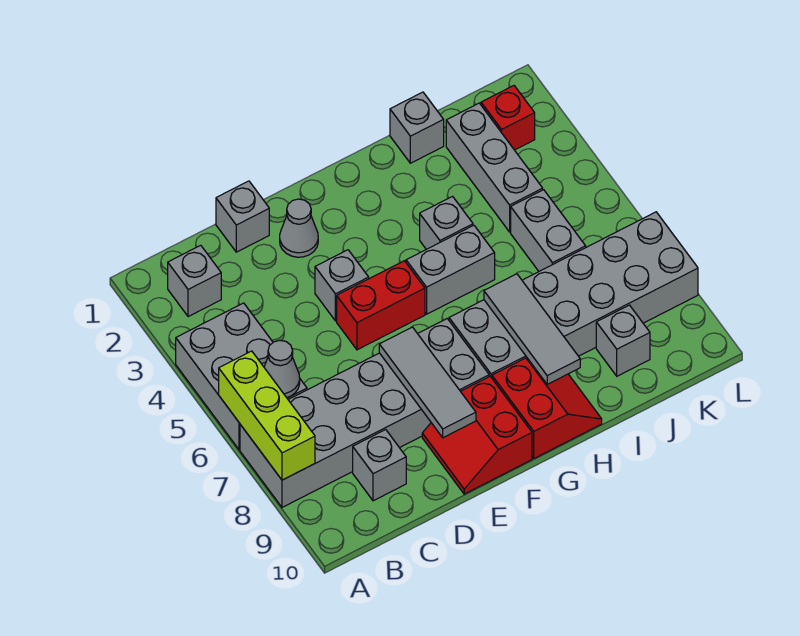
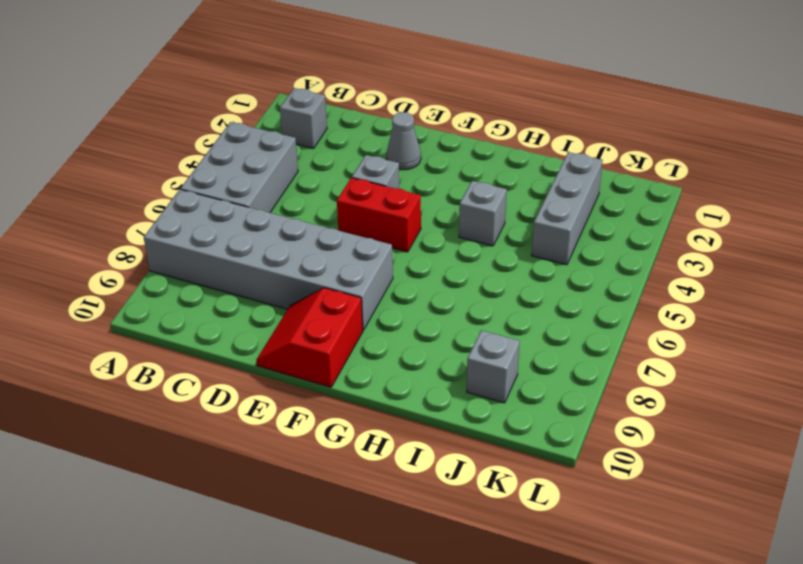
none -> grey 1x1 brick [353,430,406,501]
none -> grey 1x1 brick [216,181,269,252]
none -> grey 1x2 brick [406,225,495,314]

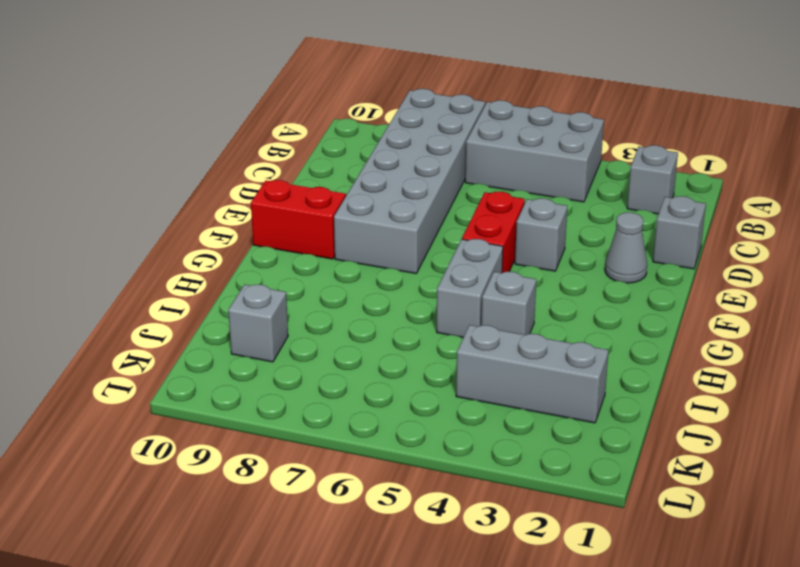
none -> grey 1x1 brick [353,430,406,501]
none -> grey 2x6 brick [449,212,698,378]
none -> red 2x2 slope [492,358,602,458]

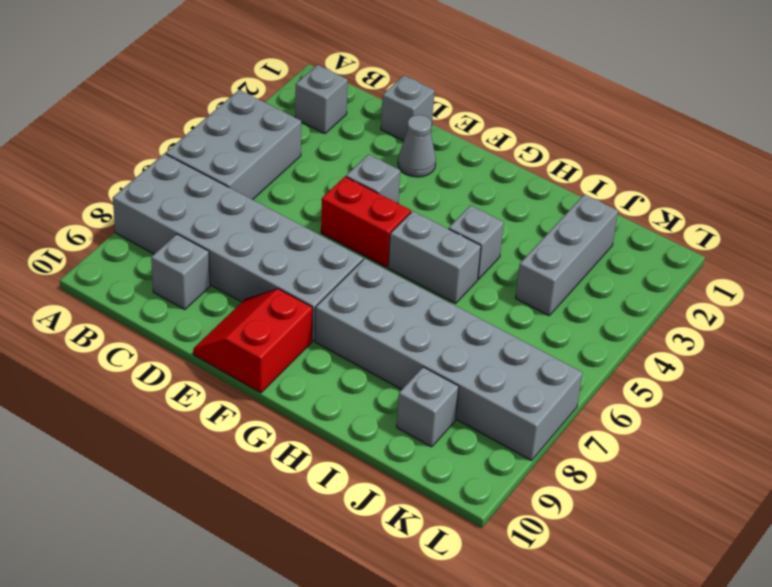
none -> red 2x2 slope [492,358,602,458]
none -> grey 1x1 brick [390,92,444,163]
none -> grey 1x2 brick [511,190,586,271]

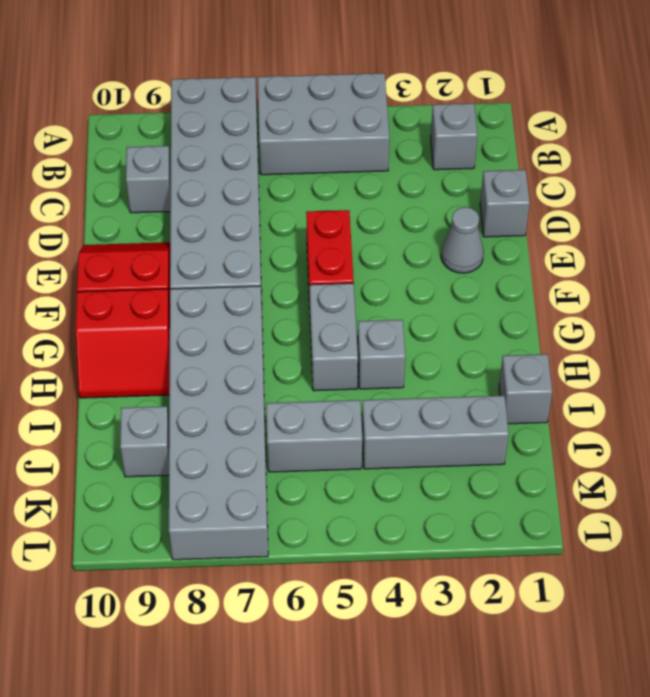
none -> grey 1x1 brick [315,250,369,321]
none -> red 1x1 brick [481,86,535,150]
none -> lime 1x3 brick [219,351,315,480]

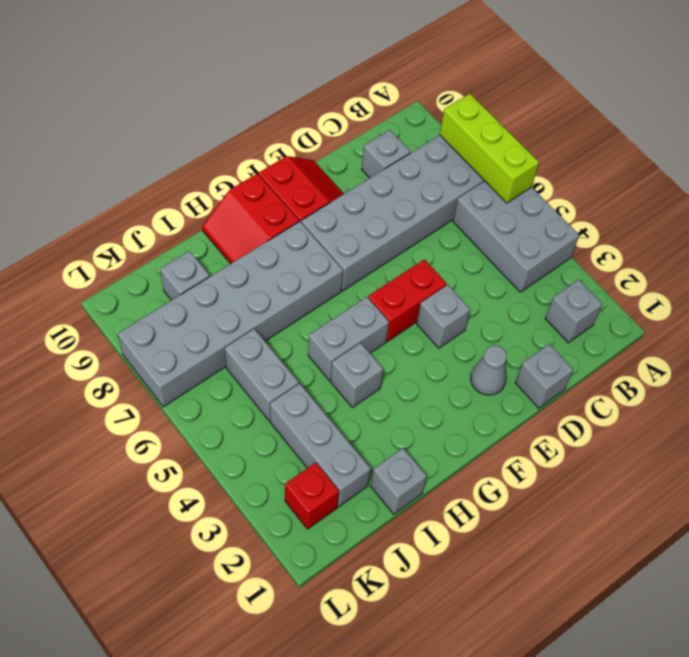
none -> grey 1x1 cone [264,340,300,398]
none -> grey 1x3 tile [379,327,476,438]
none -> grey 1x3 tile [484,274,580,384]

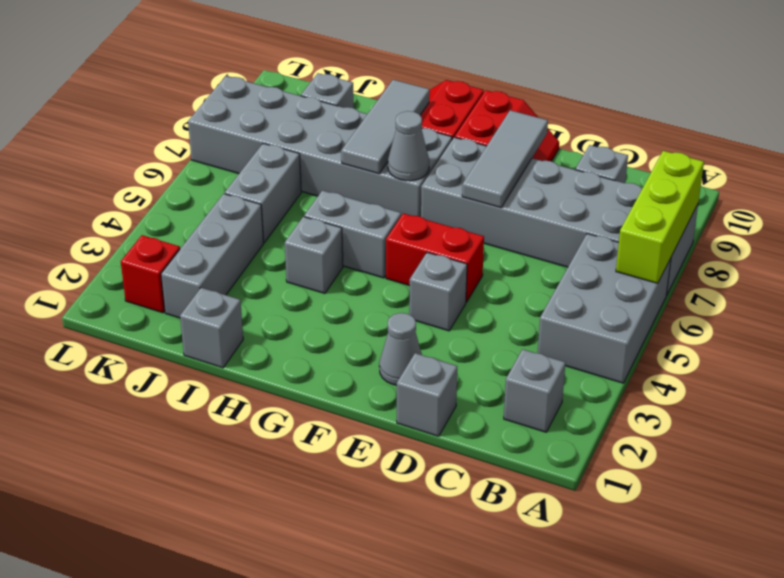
grey 1x1 cone [388,111,429,181] -> grey 1x1 cone moved to [264,340,300,398]

